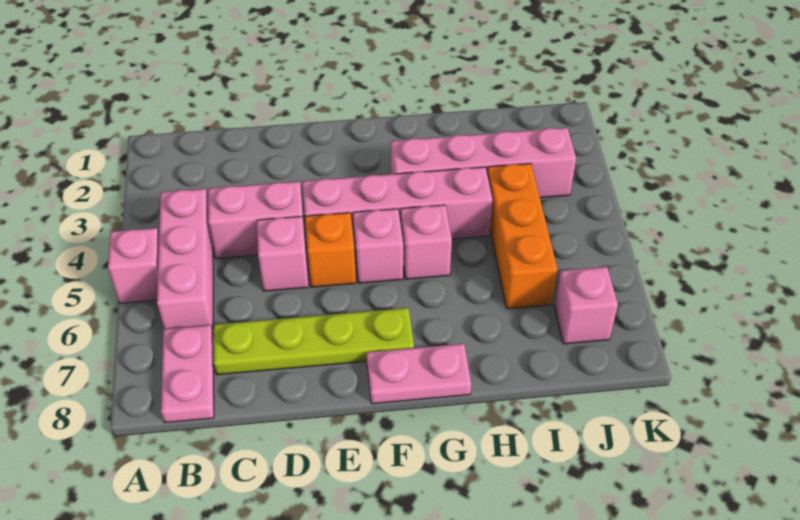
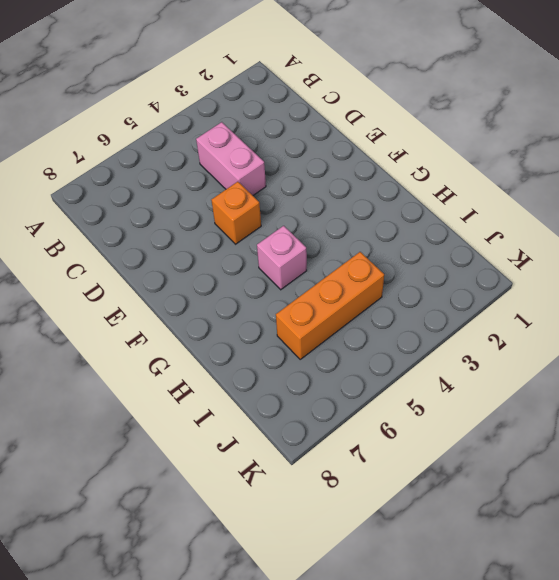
none -> pink 1x1 brick [108,228,159,303]
none -> pink 1x3 brick [157,189,214,334]
none -> pink 1x2 plate [161,325,214,423]

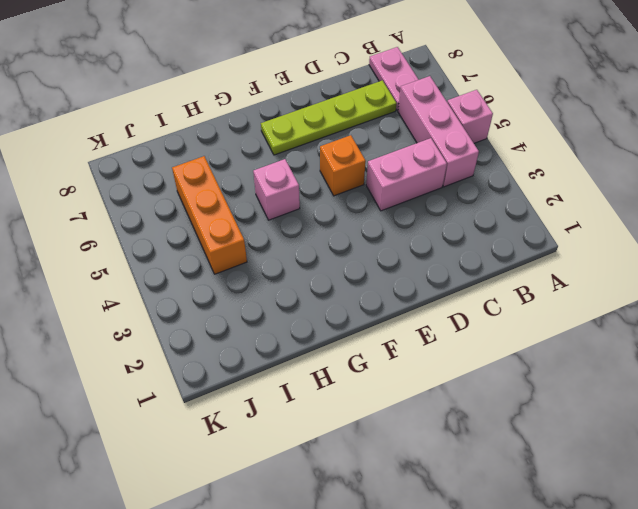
none -> pink 1x1 brick [257,216,309,291]
none -> pink 1x4 brick [302,167,492,247]
none -> pink 1x1 brick [353,209,403,283]

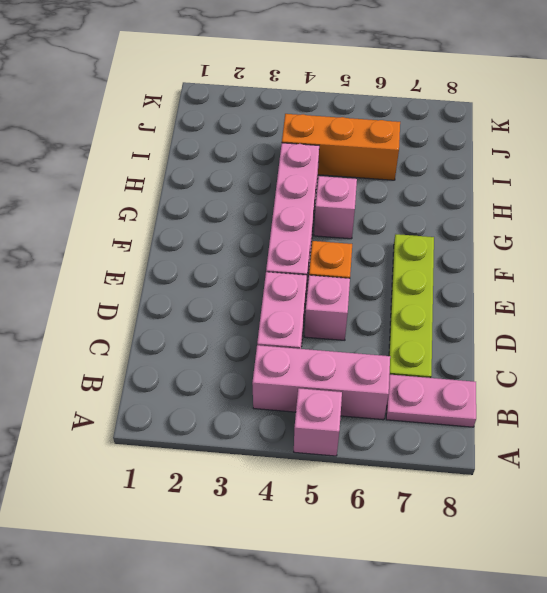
none -> pink 1x1 brick [353,209,403,283]
none -> pink 1x2 plate [367,344,471,404]
none -> pink 1x4 brick [391,128,576,198]

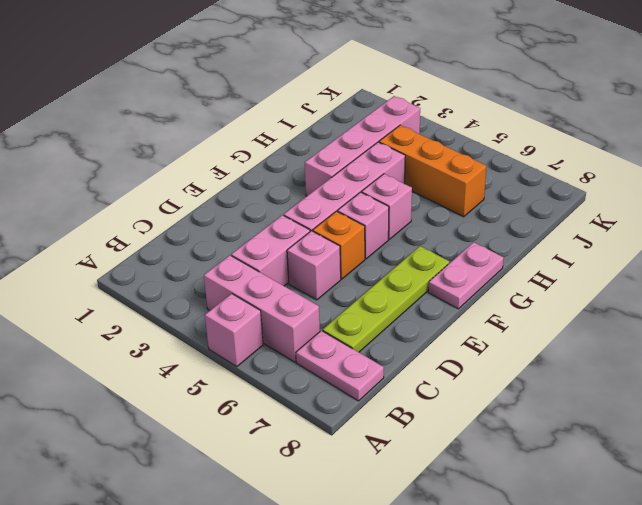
none -> pink 1x1 brick [554,267,618,344]

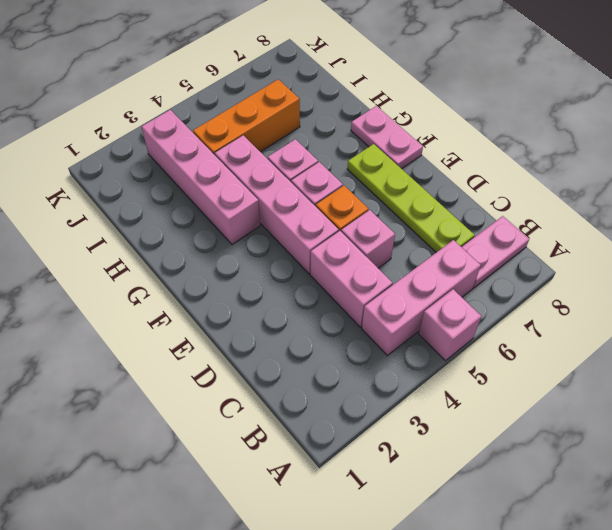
none -> pink 1x1 brick [554,267,618,344]

